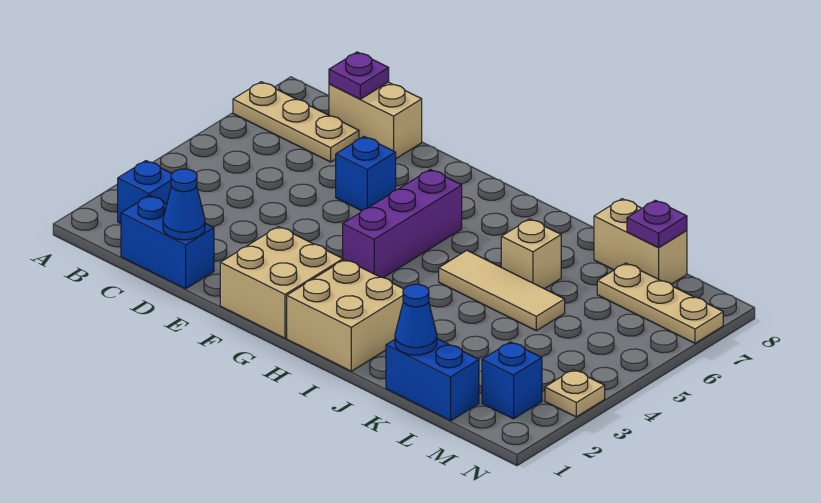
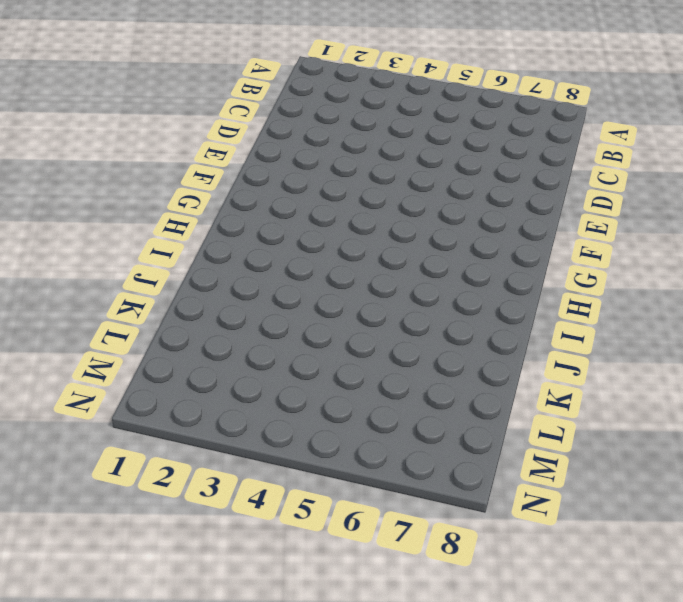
none -> tan 1x3 plate [233,82,359,162]
none -> blue 1x1 brick [118,161,172,223]
none -> blue 1x2 brick [121,195,214,289]

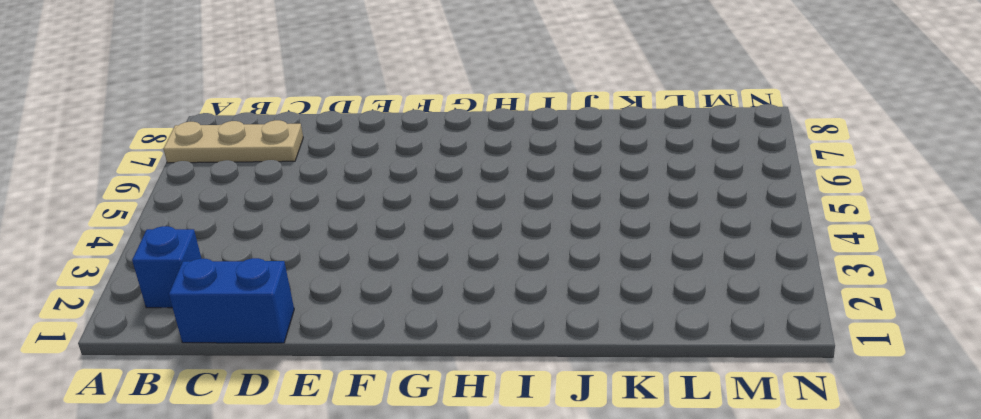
none -> tan 1x2 brick [329,82,422,158]
none -> blue 1x1 brick [336,137,396,211]
none -> tan 2x2 brick [220,227,343,338]

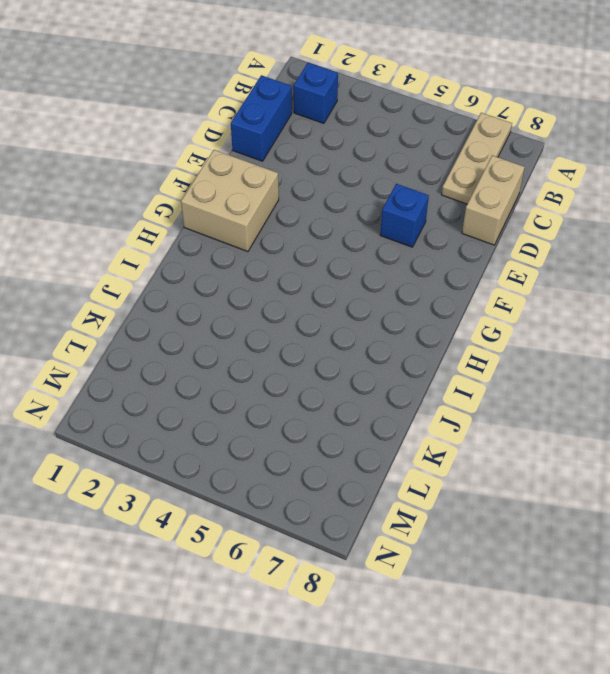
none -> purple 1x3 brick [343,169,462,278]
none -> tan 2x2 brick [287,260,403,371]
none -> tan 1x3 tile [439,251,565,331]

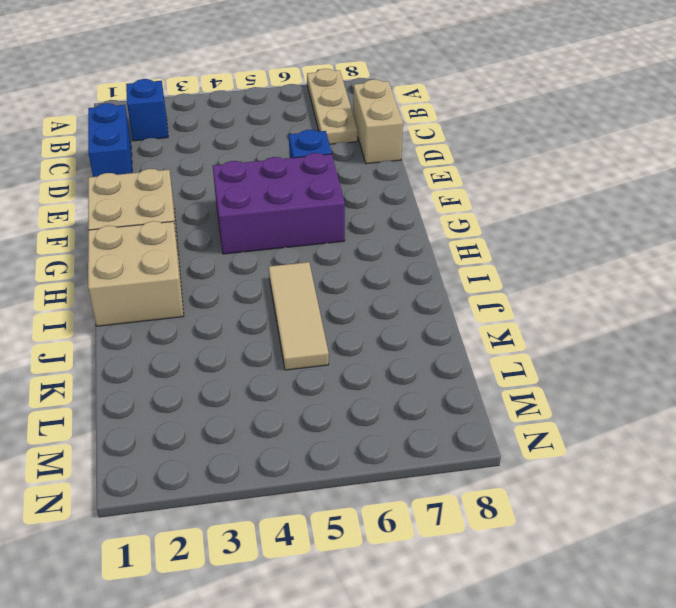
purple 2x3 brick [213,153,345,254] -> purple 1x3 brick [343,169,462,278]
none -> tan 1x1 brick [501,219,561,289]
none -> blue 1x2 brick [386,339,479,421]
none -> tan 1x2 brick [594,199,687,284]

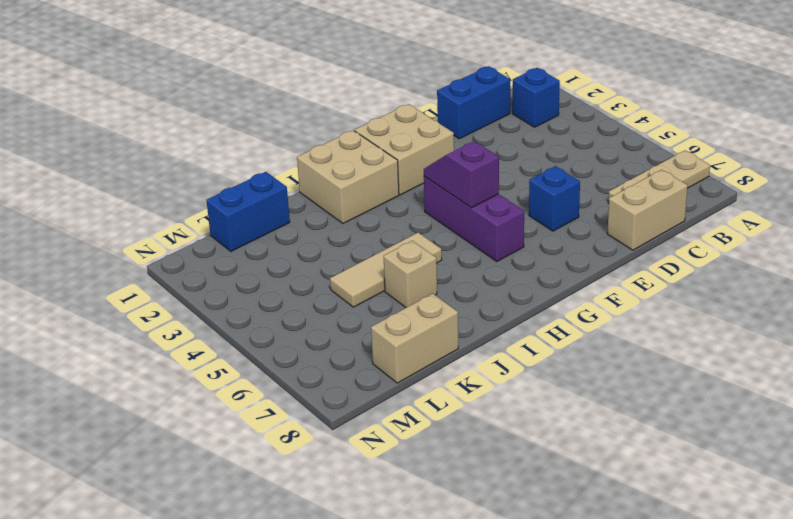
purple 1x2 slope [424,141,499,208] -> none
none -> tan 1x3 plate [597,263,723,343]
none -> blue 1x1 brick [482,342,542,419]
none -> tan 1x1 plate [545,370,605,417]

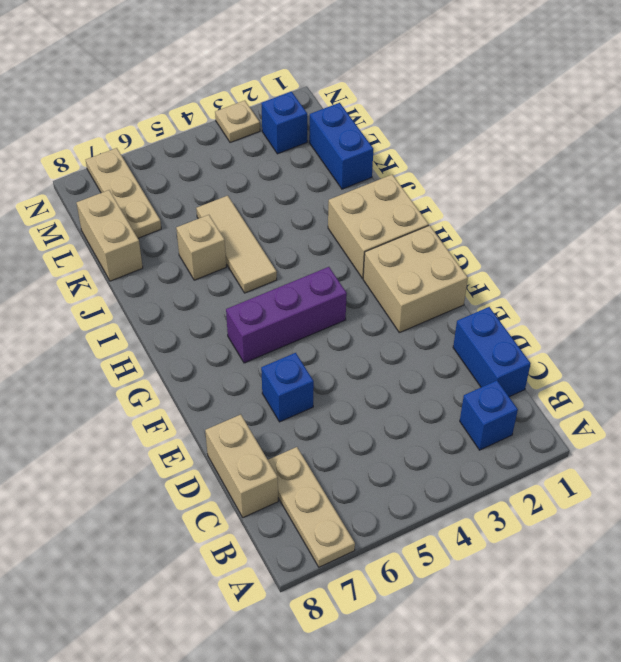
none -> purple 1x1 plate [329,52,389,99]
none -> blue 1x1 cone [163,169,205,240]
none -> blue 1x1 cone [395,284,437,355]

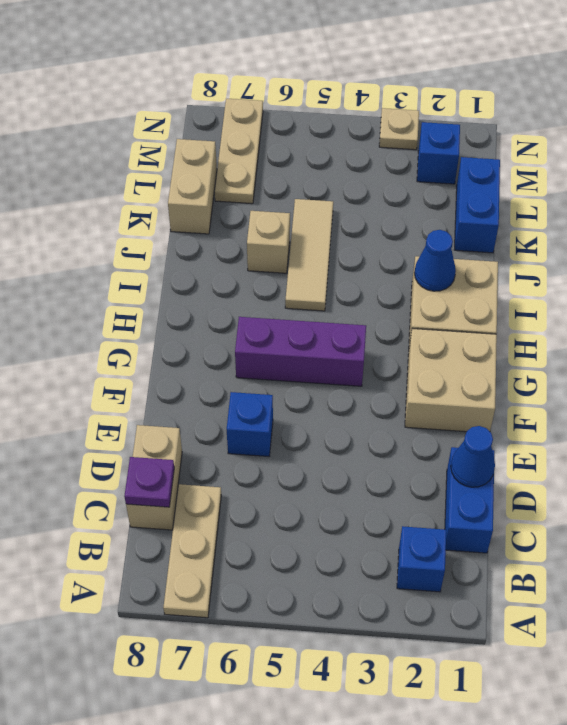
blue 1x1 cone [414,230,456,291] -> blue 1x1 cone moved to [395,284,437,355]
none -> purple 1x1 plate [627,200,687,248]

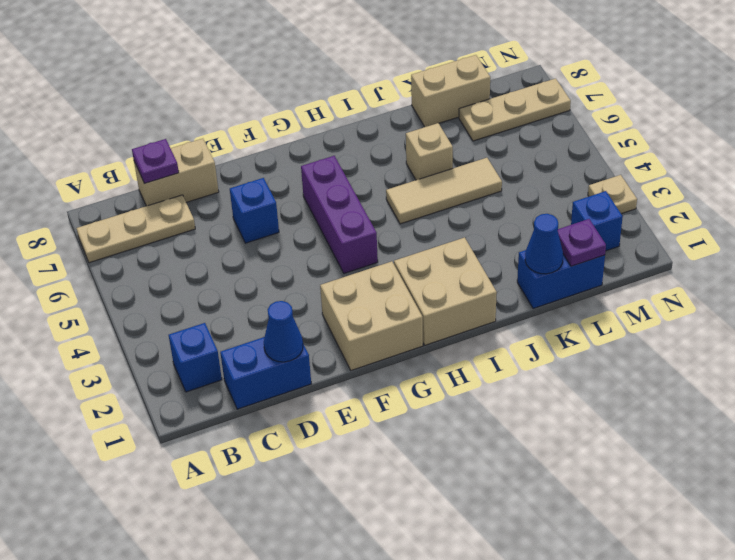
purple 1x1 plate [558,219,606,266] -> purple 1x1 plate moved to [627,200,687,248]

